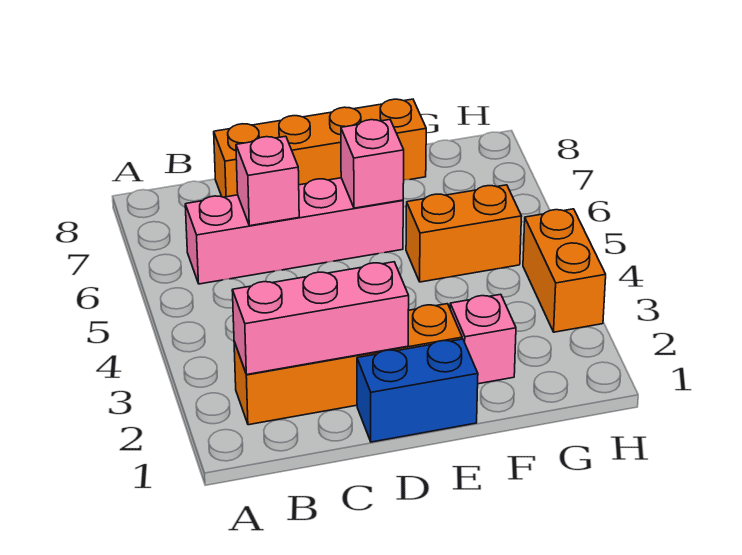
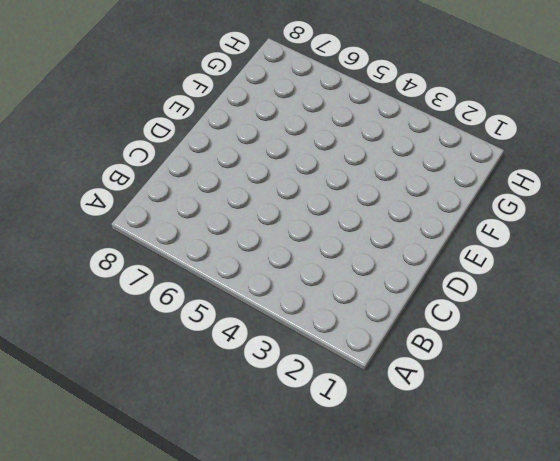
none -> orange 1x4 brick [234,304,462,425]
none -> pink 1x4 brick [185,178,403,284]

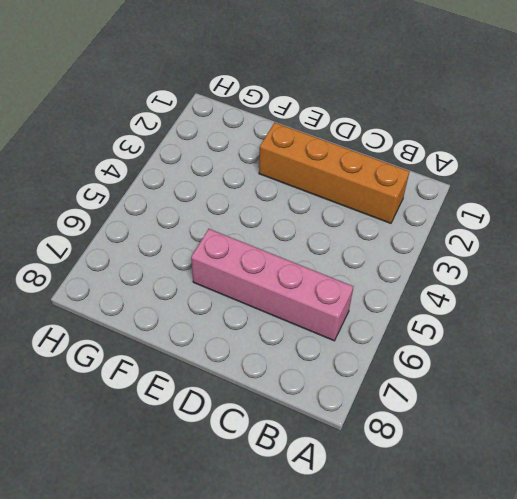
none -> orange 1x4 brick [214,99,426,197]
none -> blue 1x2 brick [357,339,478,442]

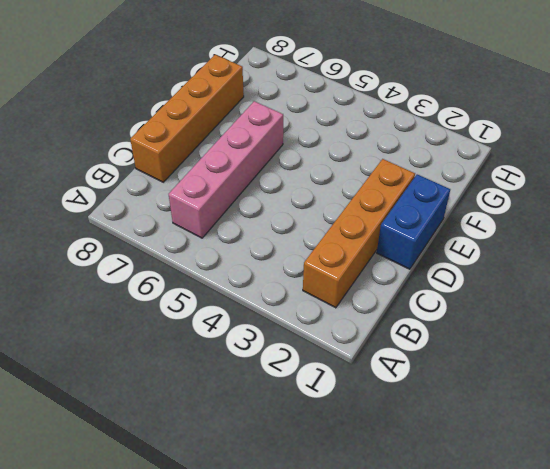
none -> pink 1x1 brick [450,294,516,384]
none -> orange 1x2 brick [406,185,522,282]

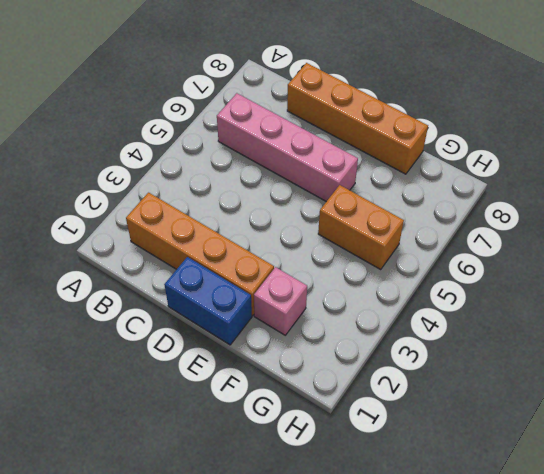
none -> orange 1x2 brick [523,209,606,332]
none -> pink 1x3 brick [232,262,409,375]

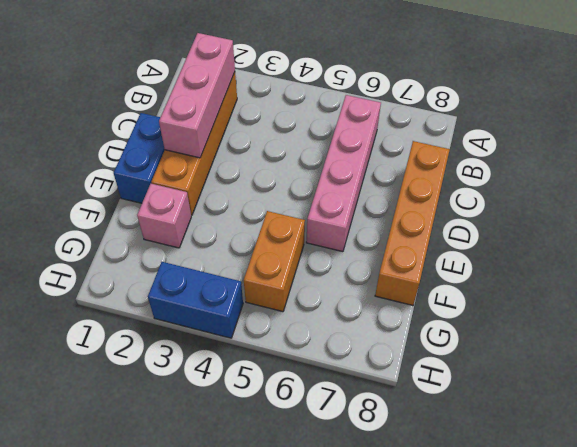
blue 1x2 brick [148,262,243,338] -> orange 1x2 brick [523,209,606,332]
none -> pink 1x1 brick [236,136,299,226]
none -> pink 1x1 brick [341,120,404,208]

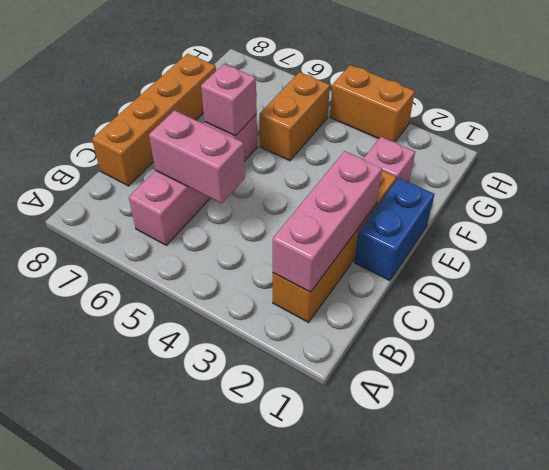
pink 1x2 brick [149,110,245,203] -> pink 1x1 brick [236,136,299,226]

